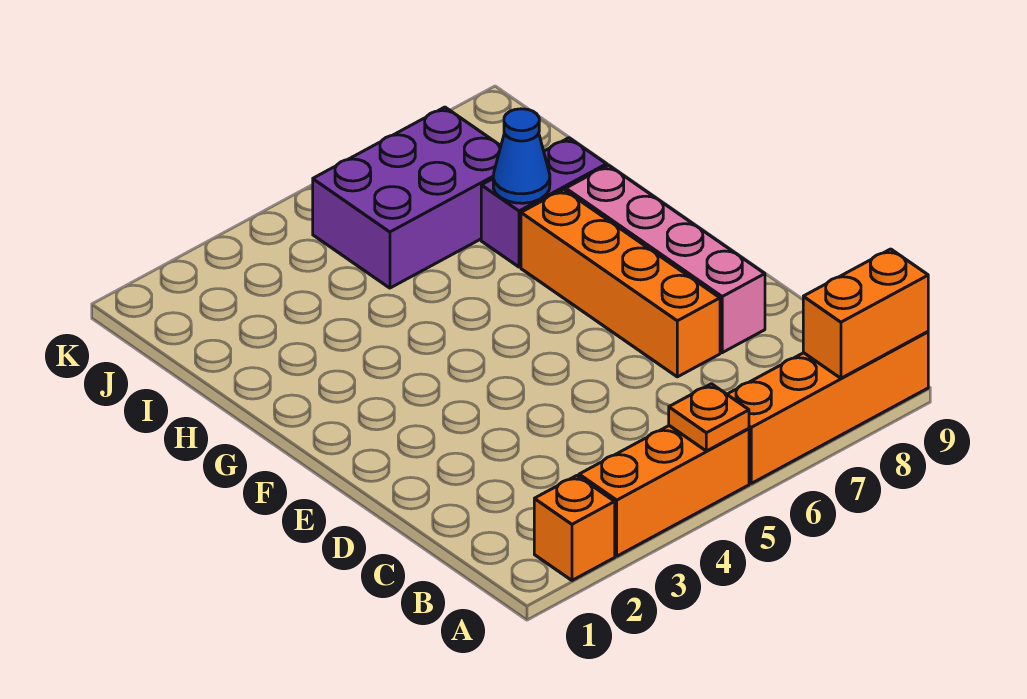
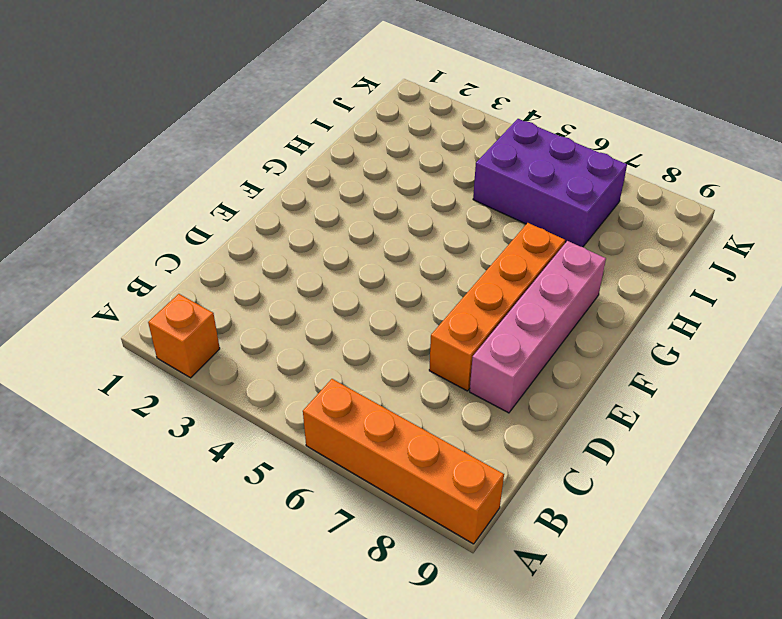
none -> orange 1x3 brick [579,426,749,556]
none -> purple 1x2 brick [481,138,607,267]

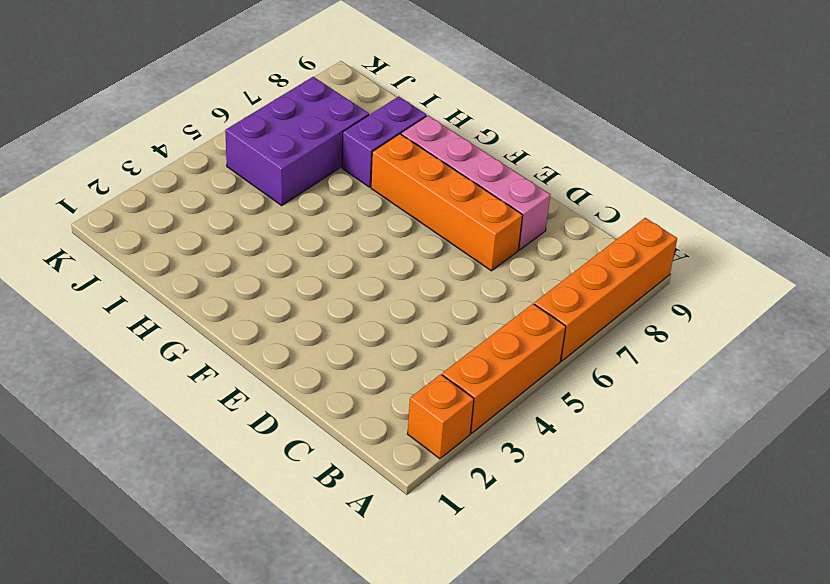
none -> orange 1x1 plate [669,384,749,451]
none -> orange 1x2 brick [803,249,928,378]

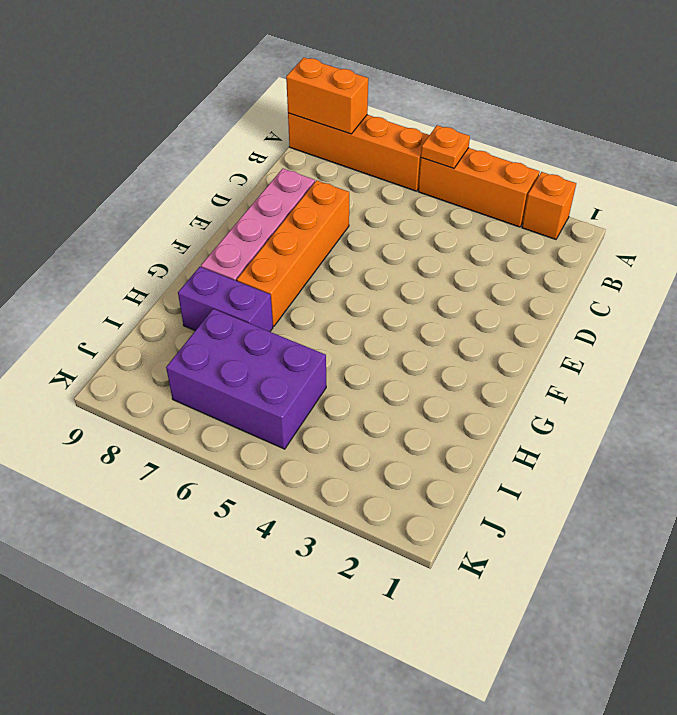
none -> blue 1x1 cone [493,109,550,203]

